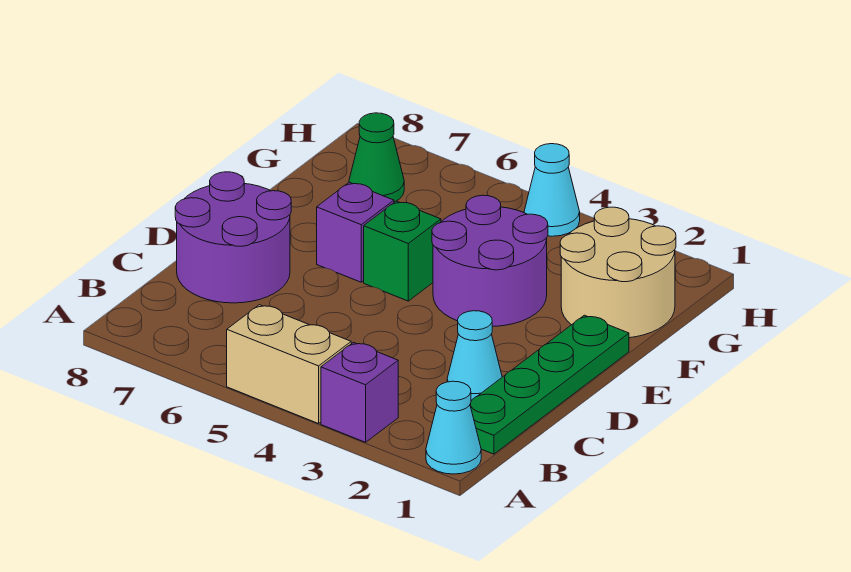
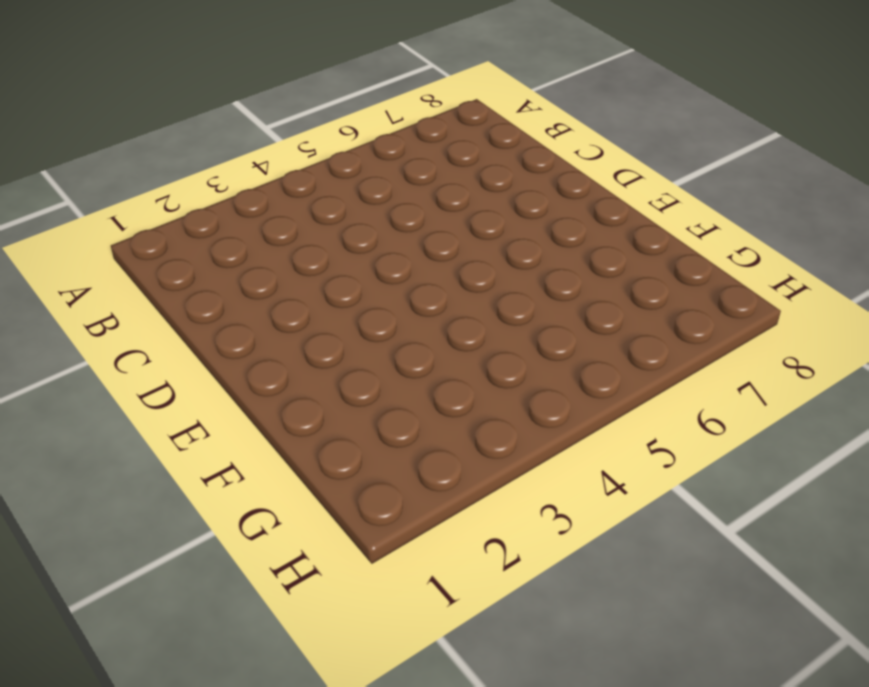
none -> cyan 1x1 cone [426,381,481,474]
none -> purple 1x1 brick [321,342,398,442]
none -> tan 1x2 brick [227,305,351,424]

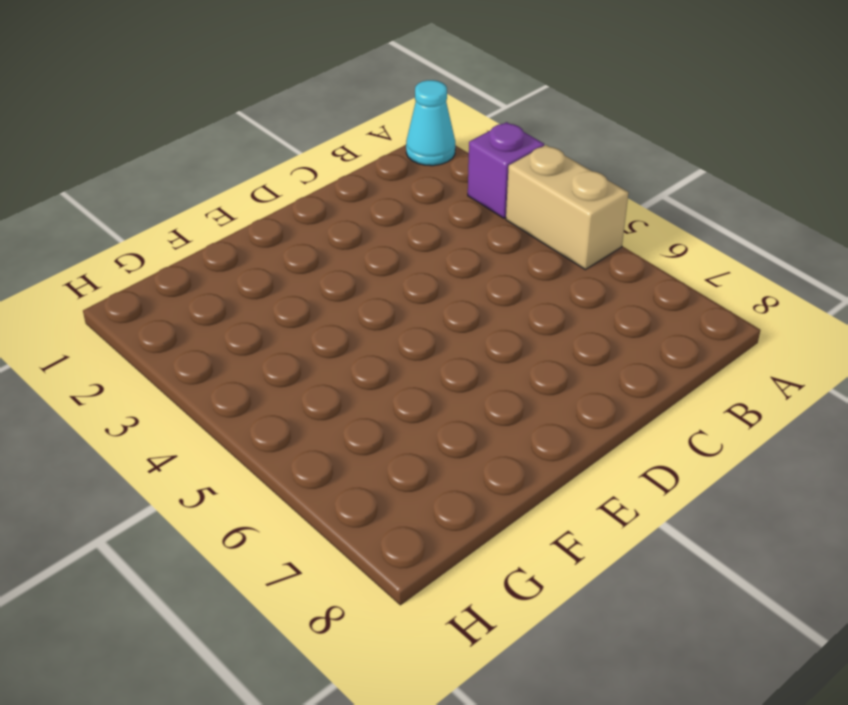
none -> green 1x4 plate [470,315,629,454]
none -> cyan 1x1 cone [447,311,502,401]
none -> purple 2x2 round brick [175,172,291,303]

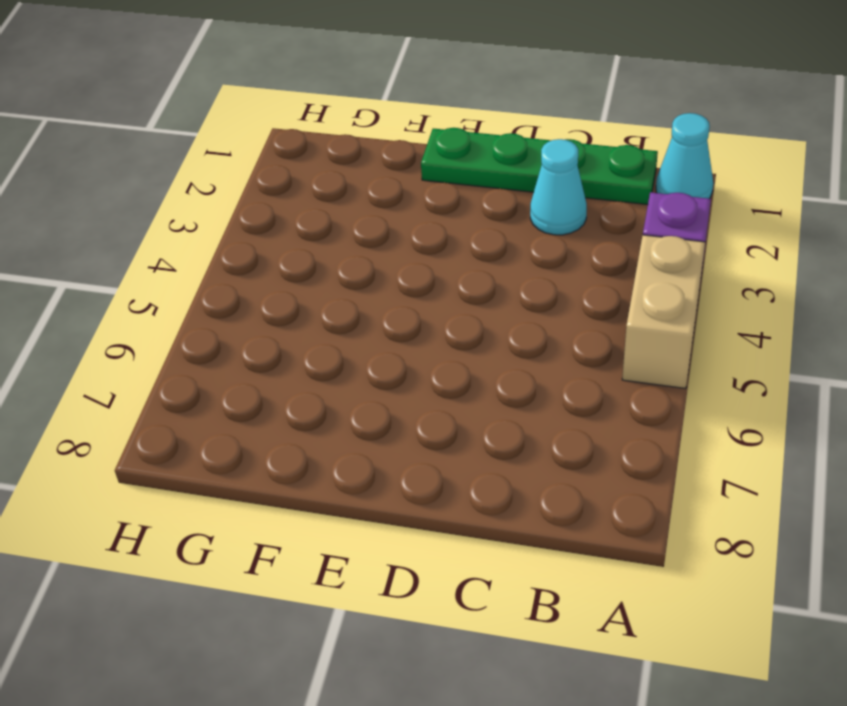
none -> purple 2x2 round brick [175,172,291,303]
none -> purple 2x2 round brick [432,195,548,326]
none -> green 1x1 brick [364,201,441,301]

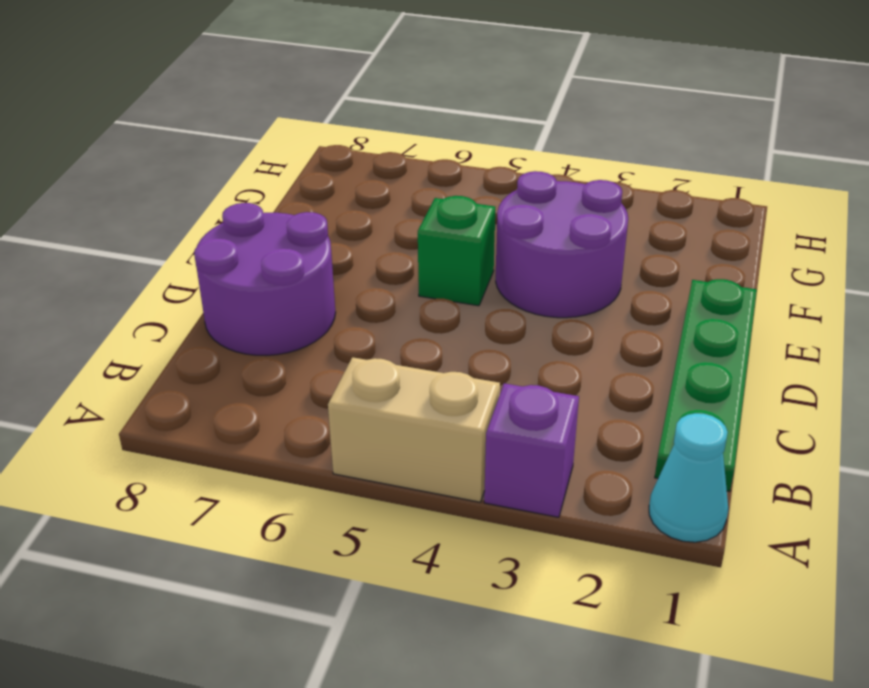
none -> cyan 1x1 cone [447,311,502,401]
none -> purple 1x1 brick [317,182,394,282]
none -> tan 2x2 round brick [560,207,676,338]

